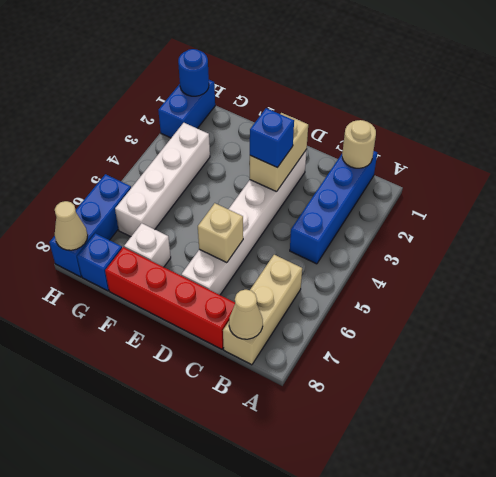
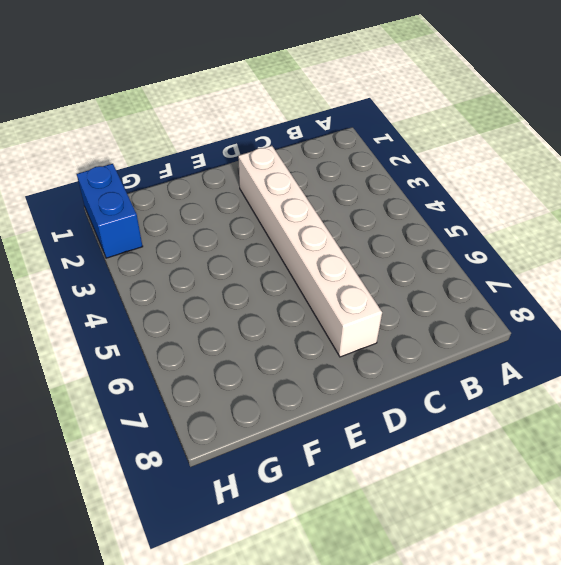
none -> blue 1x4 brick [290,151,377,264]
none -> tan 1x3 brick [223,255,302,365]
none -> red 1x4 brick [105,247,235,349]

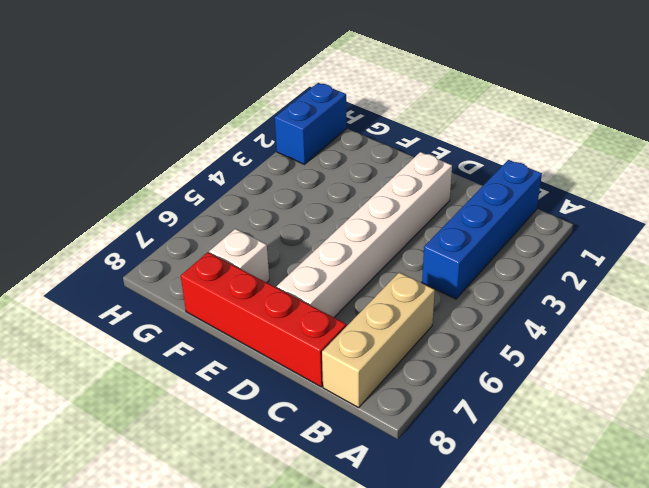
none -> white 1x4 brick [115,123,210,237]
none -> blue 1x1 brick [77,233,122,291]
none -> blue 1x3 brick [49,174,131,277]

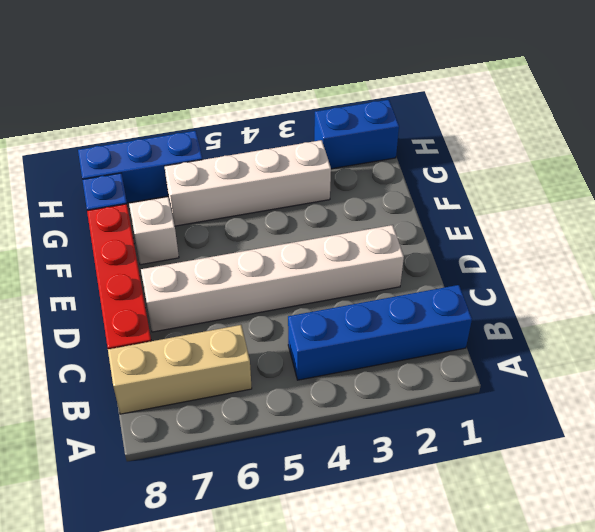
none -> tan 1x1 round brick [342,120,376,168]
none -> tan 1x1 cone [229,290,263,339]
none -> tan 1x2 brick [250,113,308,192]

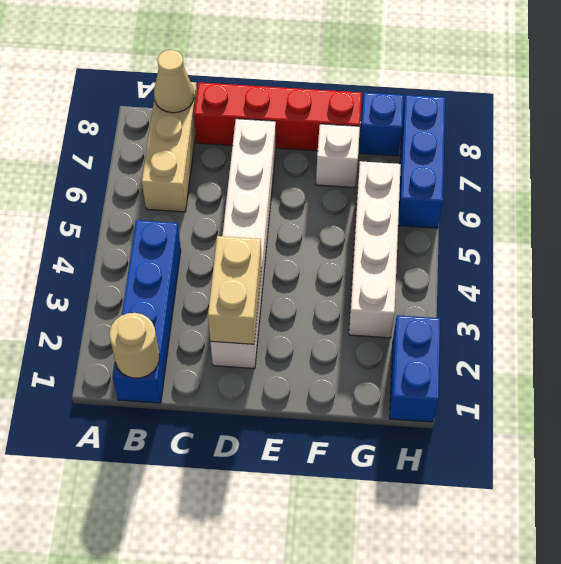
none -> tan 1x1 brick [198,203,243,263]
none -> blue 1x1 round brick [178,49,209,96]
none -> tan 1x1 cone [55,201,88,250]

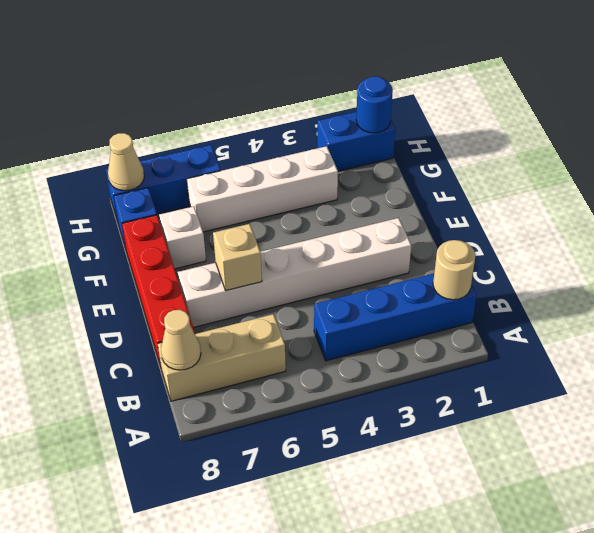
none -> tan 1x2 brick [250,113,308,192]
none -> blue 1x1 brick [250,108,294,168]

